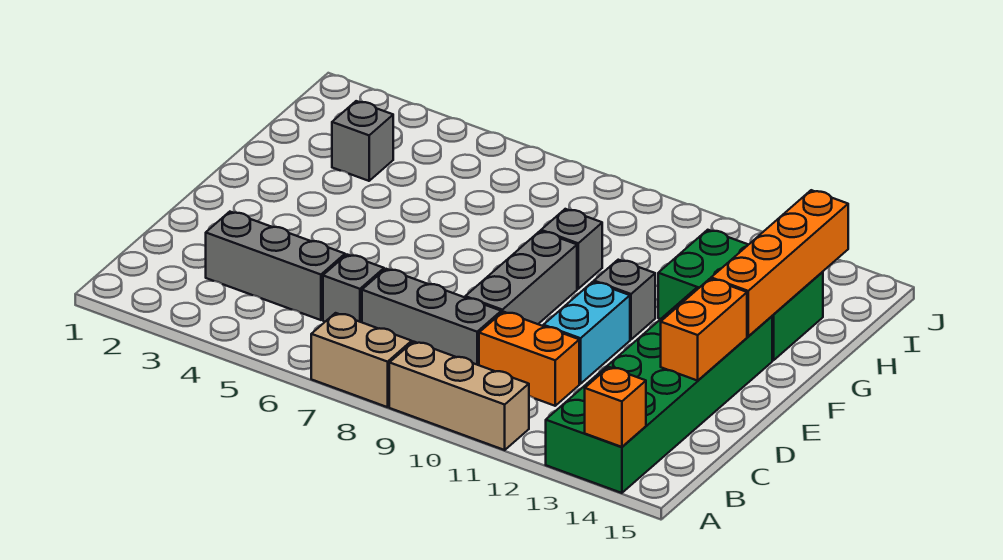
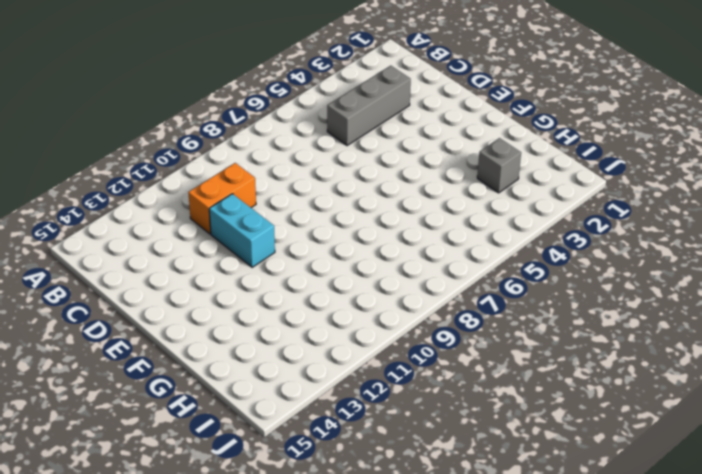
none -> tan 1x2 brick [311,313,412,407]
none -> tan 1x3 brick [389,342,529,450]
none -> green 2x6 brick [546,288,772,493]

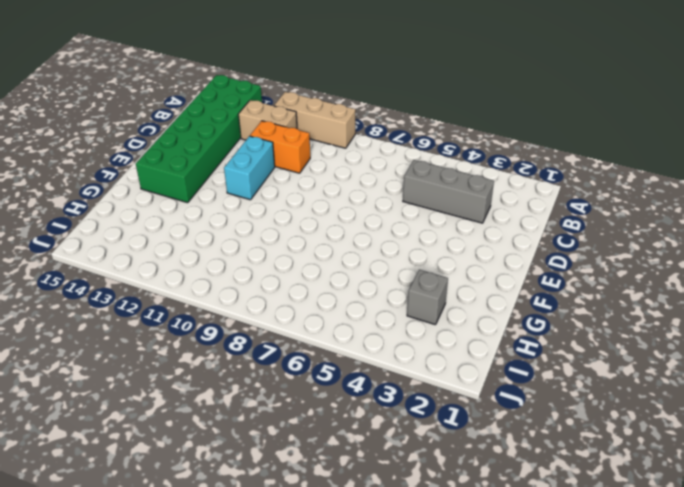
tan 1x2 brick [238,100,297,140] -> tan 1x2 brick moved to [311,313,412,407]
none -> grey 1x1 brick [323,255,384,322]
none -> grey 1x3 brick [362,269,501,365]
none -> grey 1x3 brick [465,231,577,324]

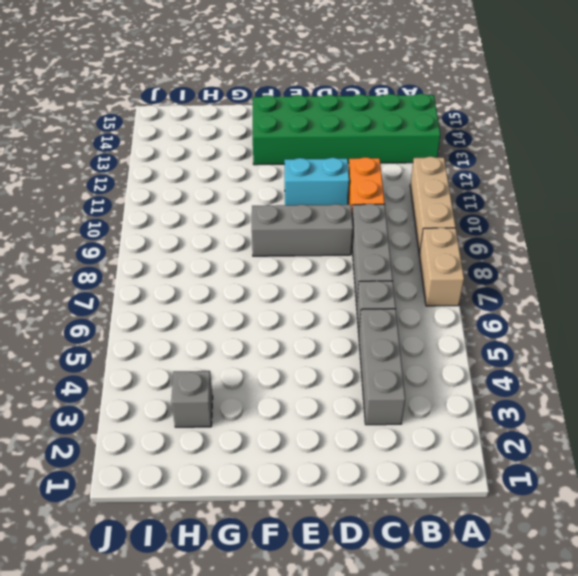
none -> grey 1x1 brick [594,260,655,339]
none -> grey 1x1 brick [541,209,602,289]
none -> green 2x3 brick [658,230,823,360]

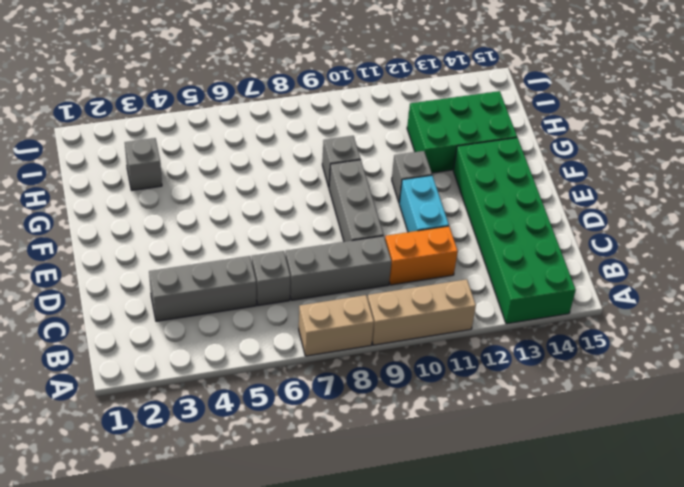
none -> orange 1x1 brick [585,367,646,447]
none -> orange 1x2 brick [661,279,747,381]
none -> orange 1x4 brick [711,190,848,336]

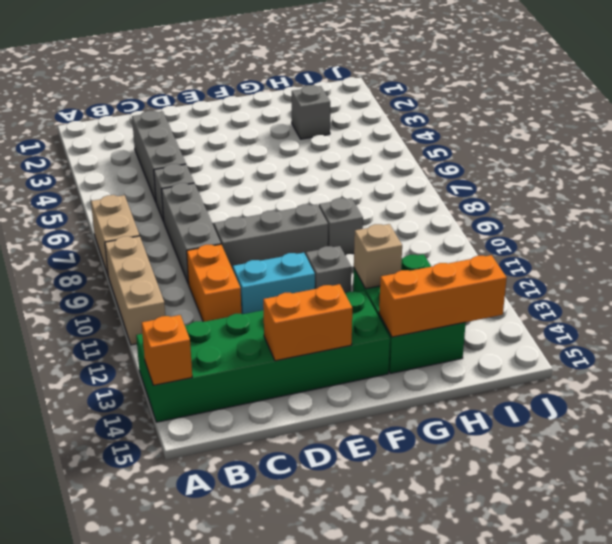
tan 1x1 brick [354,224,402,289] -> none
orange 1x3 brick [379,255,507,337] -> orange 1x4 brick [711,190,848,336]

